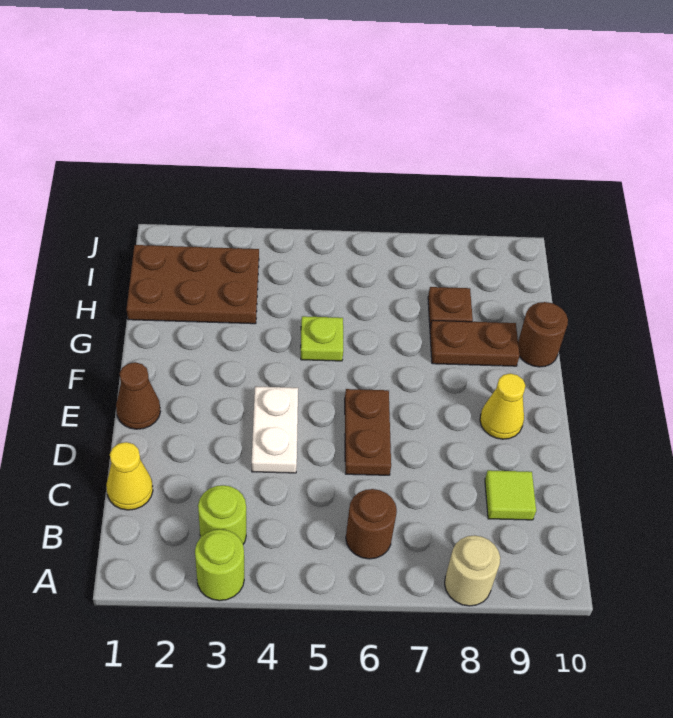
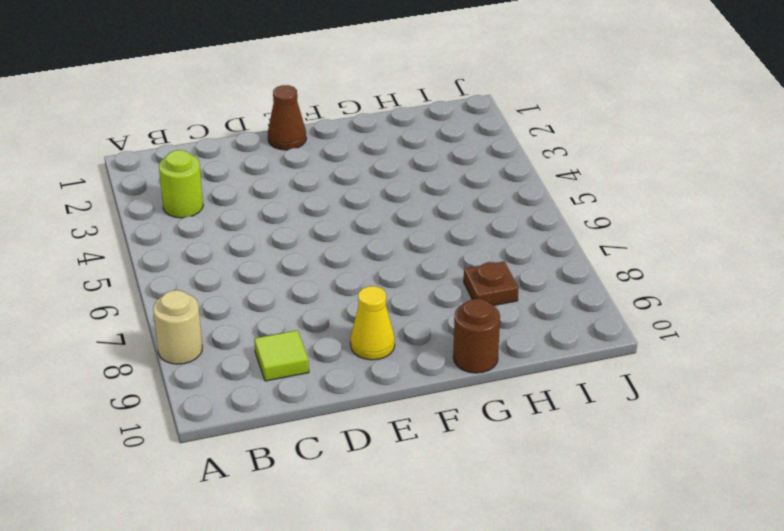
none -> lime 1x1 round brick [195,529,244,601]
none -> brown 1x1 round brick [346,489,397,559]
none -> yellow 1x1 cone [106,442,153,510]

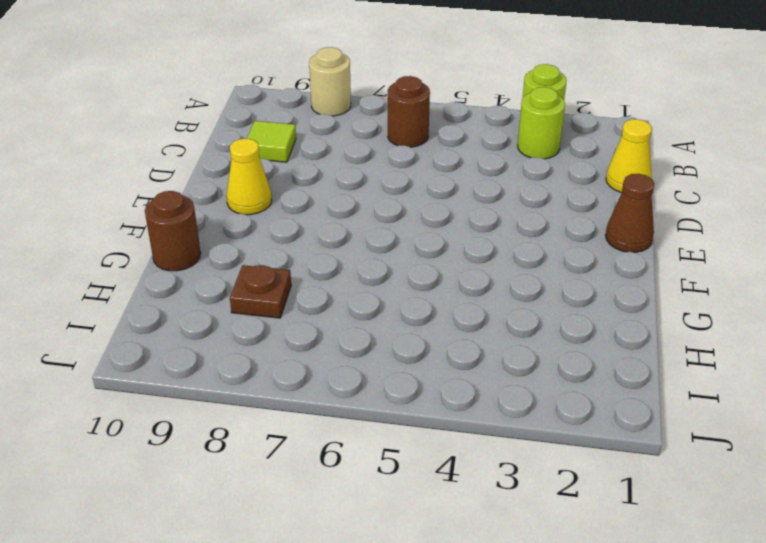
none -> white 1x2 plate [252,386,298,473]
none -> brown 1x2 plate [345,389,391,475]
none -> lime 1x1 plate [301,316,343,361]

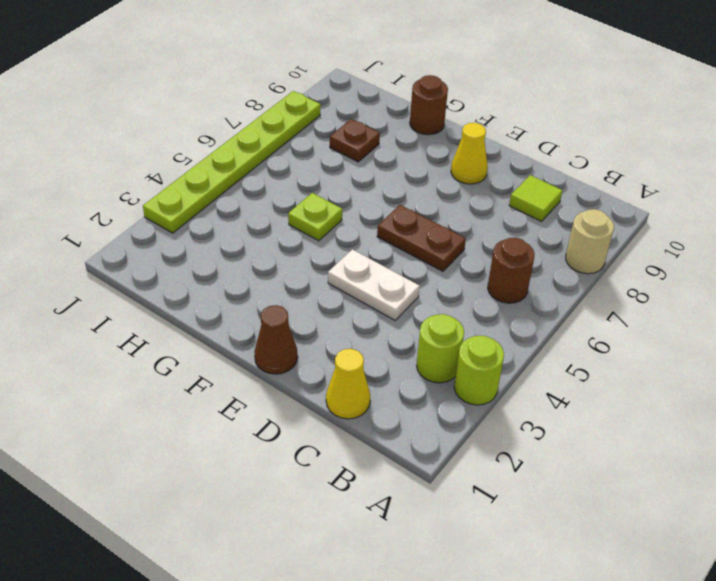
lime 1x6 plate [143,91,321,233] -> none
none -> brown 1x2 plate [430,320,519,366]
none -> brown 2x3 plate [127,245,259,324]

